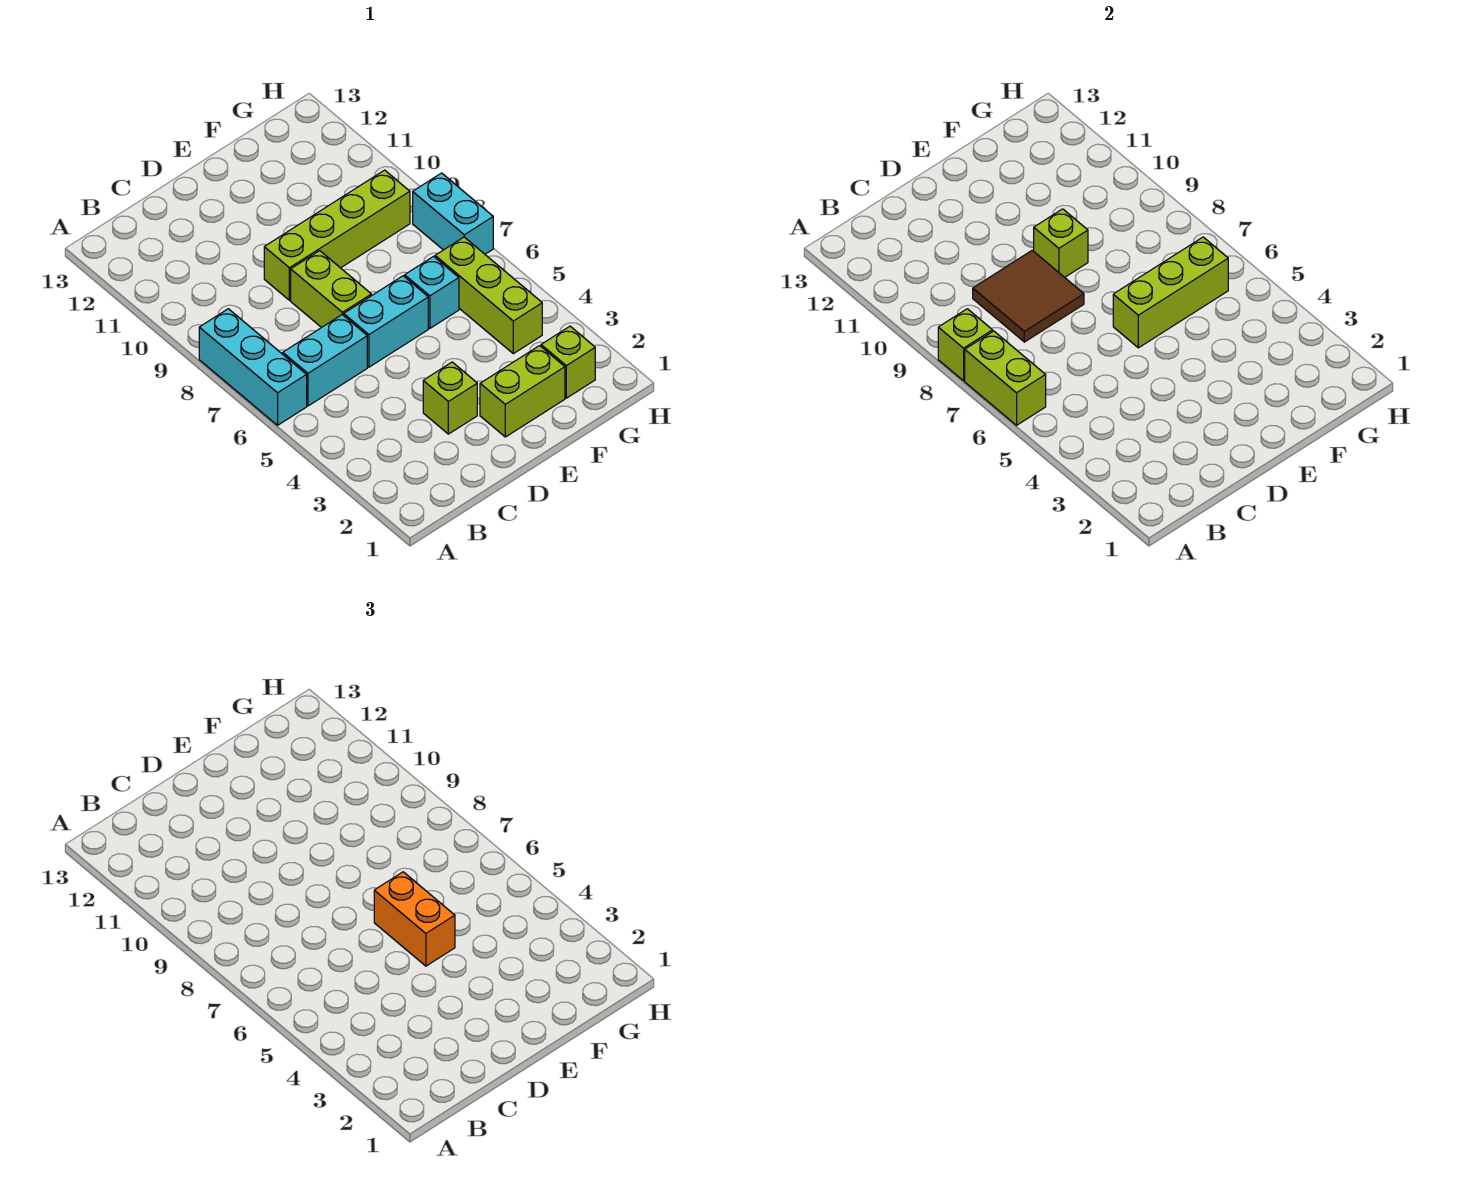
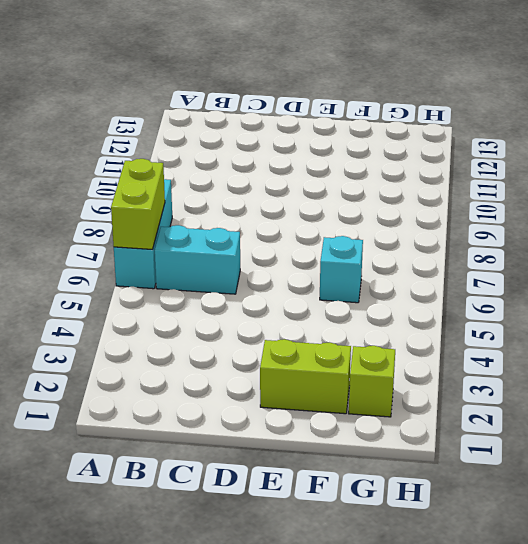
none -> lime 1x1 brick [423,362,477,434]
none -> cyan 1x2 brick [344,276,428,367]
none -> lime 1x2 brick [291,251,371,328]

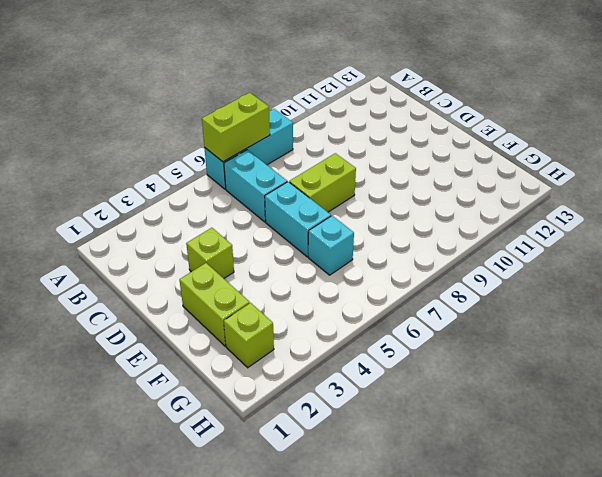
none -> lime 1x4 brick [264,170,410,300]
none -> lime 1x3 brick [435,237,542,354]
none -> cyan 1x2 brick [413,173,493,254]

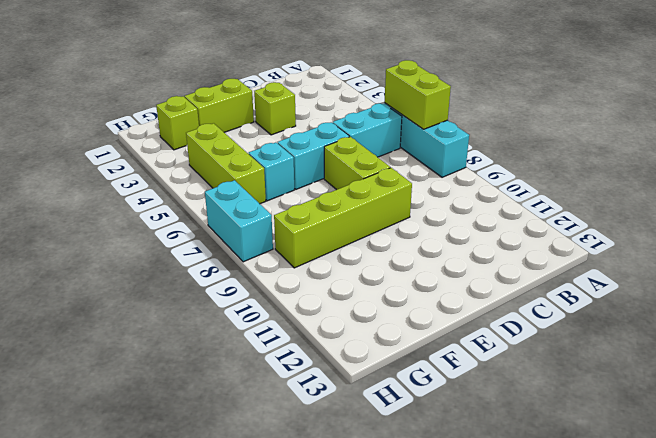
none -> lime 1x1 brick [938,309,993,381]
none -> brown 2x2 tile [973,250,1084,342]
none -> lime 1x3 brick [1113,237,1228,348]

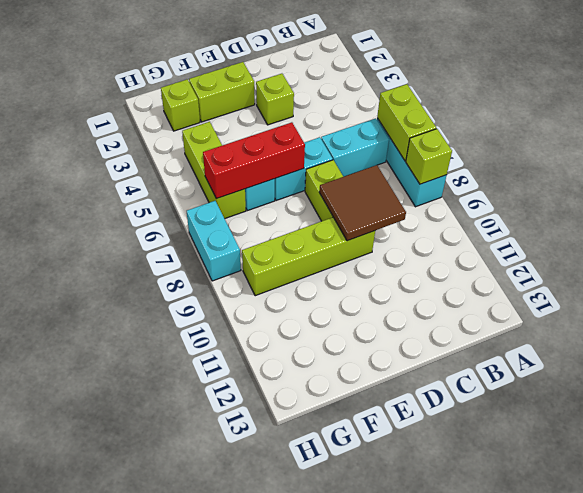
red 1x3 brick [203,122,305,199] -> lime 1x3 brick [1113,237,1228,348]
none -> lime 1x1 brick [1034,209,1088,277]
none -> orange 1x2 brick [374,872,455,966]

